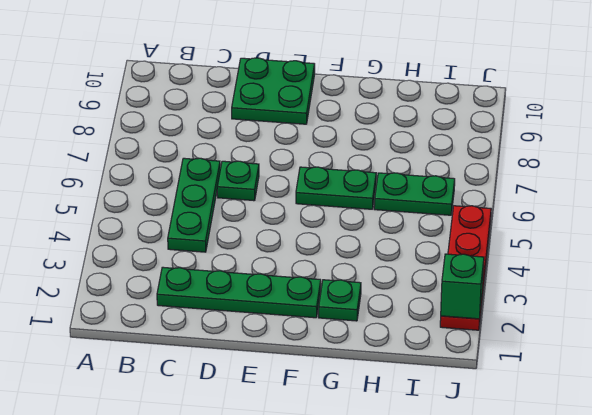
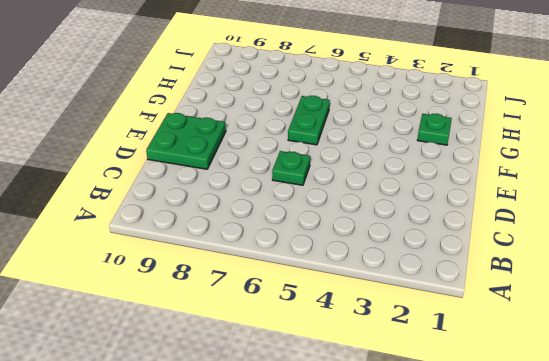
none -> green 1x4 plate [157,267,321,318]
none -> green 1x3 plate [168,158,220,252]

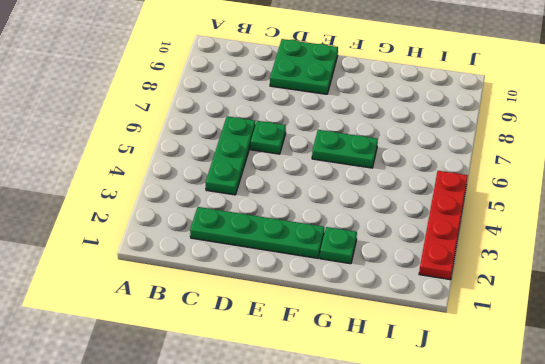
none -> green 1x2 plate [374,173,455,215]
none -> green 1x1 brick [441,254,484,319]

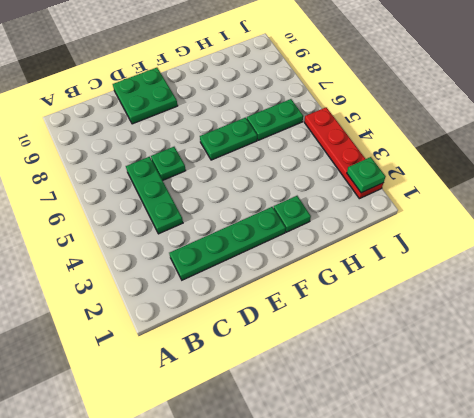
green 1x1 plate [347,157,386,193] -> green 1x1 brick [441,254,484,319]

